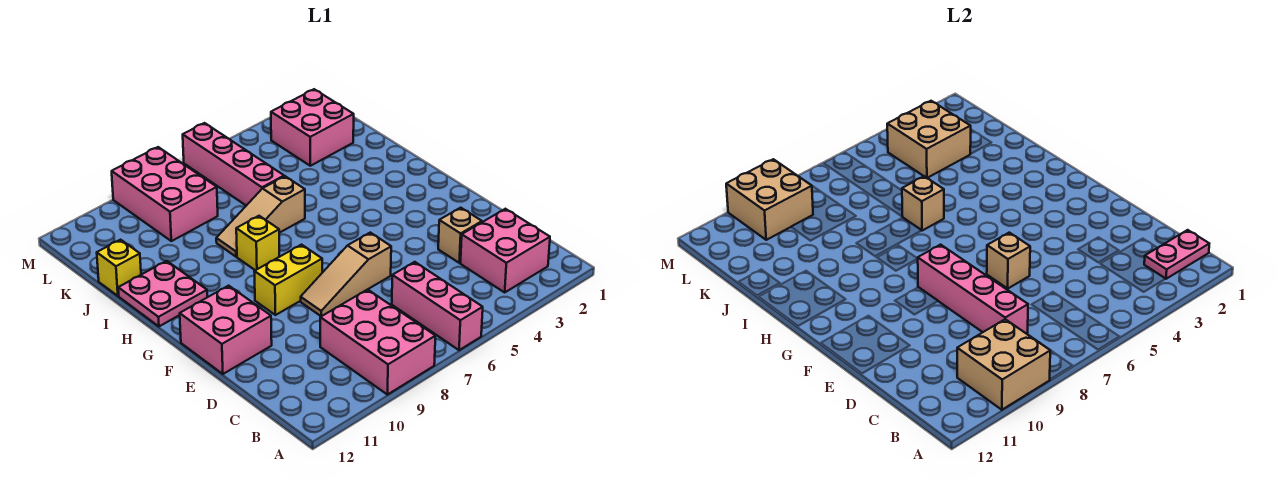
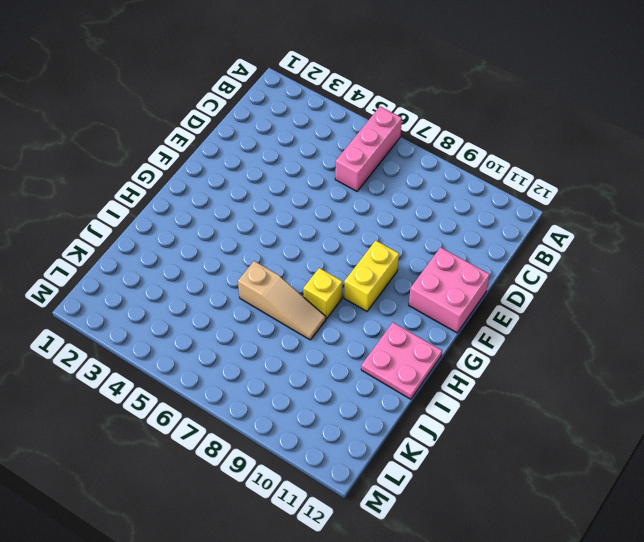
yellow 1x2 brick [344,240,399,311] -> yellow 1x2 brick turned to [254,245,322,315]
none -> pink 2x3 brick [320,289,435,395]
none -> pink 2x2 brick [460,209,550,292]
none -> tan 1x1 brick [438,208,482,263]

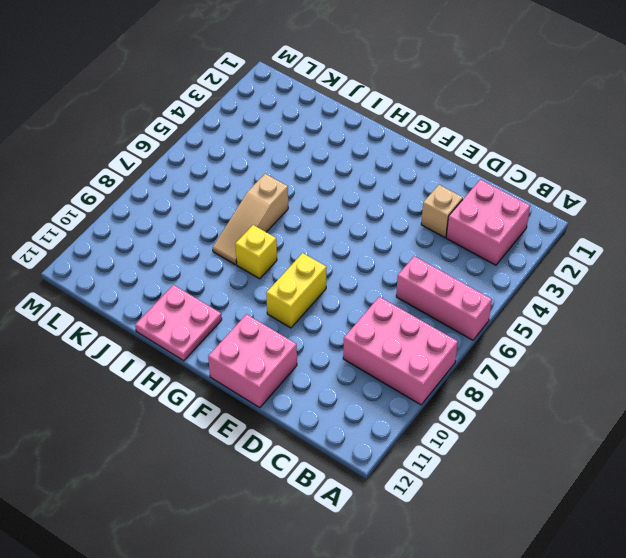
none -> tan 1x3 slope [301,233,391,316]
none -> pink 1x4 brick [183,123,284,206]
none -> yellow 1x1 brick [97,240,141,296]

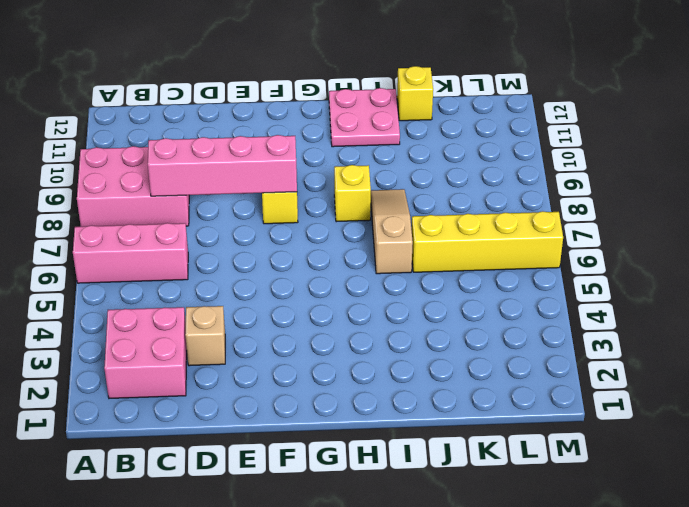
yellow 1x4 brick [411,211,563,272] -> pink 1x4 brick [183,123,284,206]
none -> tan 1x3 slope [301,233,391,316]
none -> pink 2x2 brick [180,286,272,374]
none -> pink 2x2 brick [271,89,354,166]

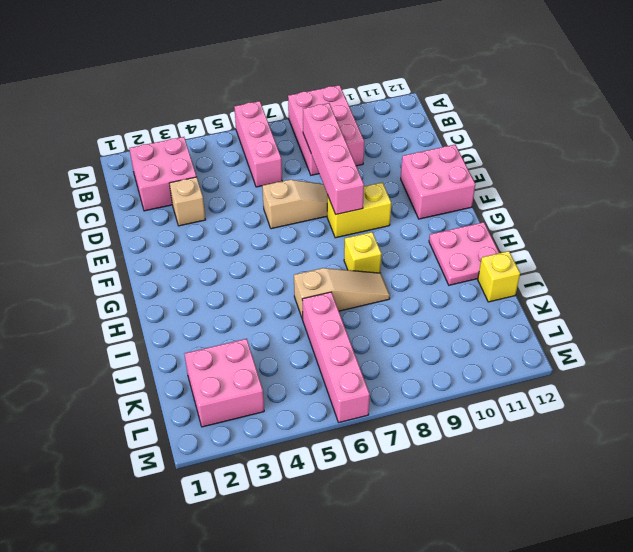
none -> pink 2x3 brick [112,147,218,241]
none -> tan 2x2 brick [957,319,1050,410]
none -> pink 1x2 plate [1144,230,1209,279]

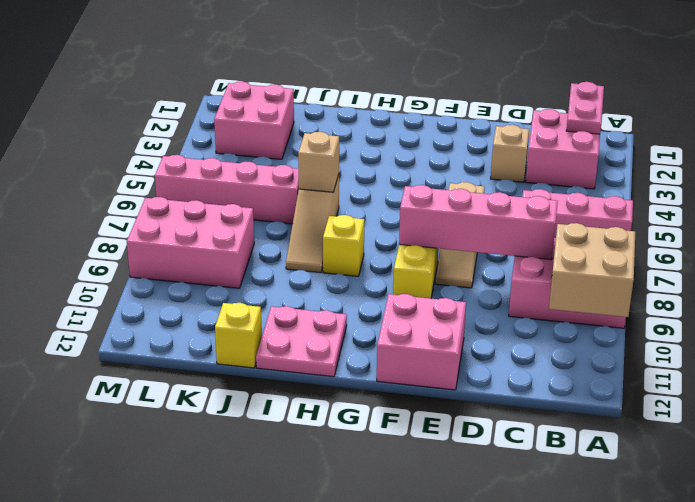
none -> tan 1x1 brick [987,233,1030,289]
none -> tan 2x2 brick [887,101,971,178]
none -> tan 2x2 brick [726,159,813,240]

